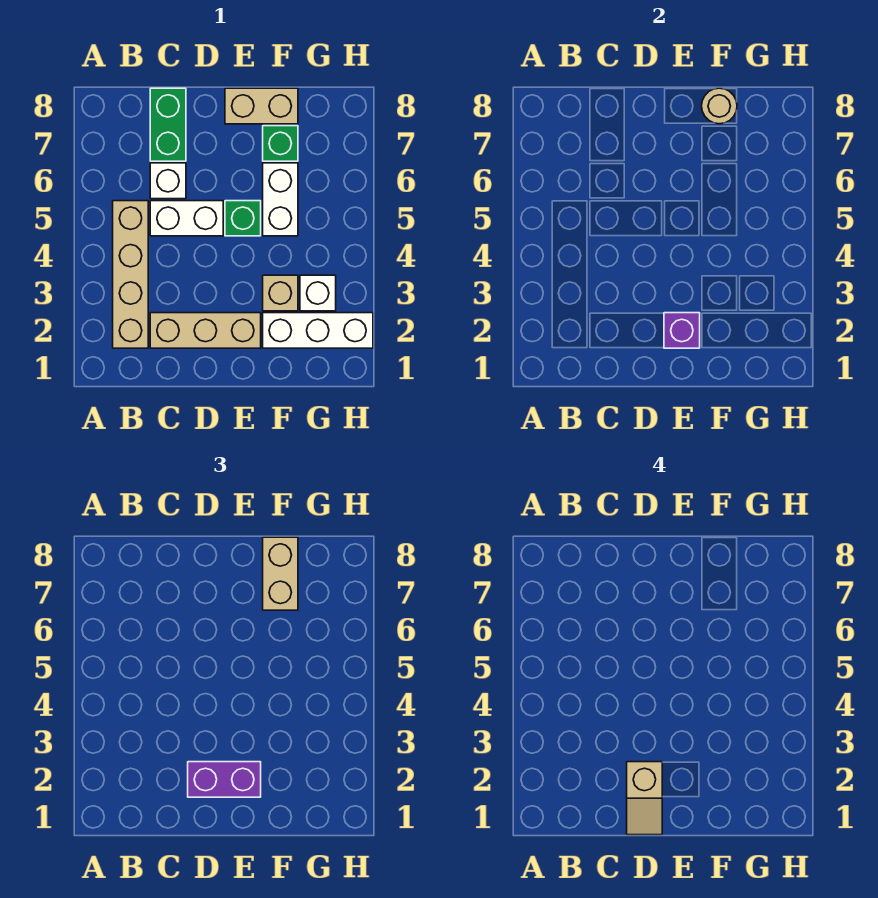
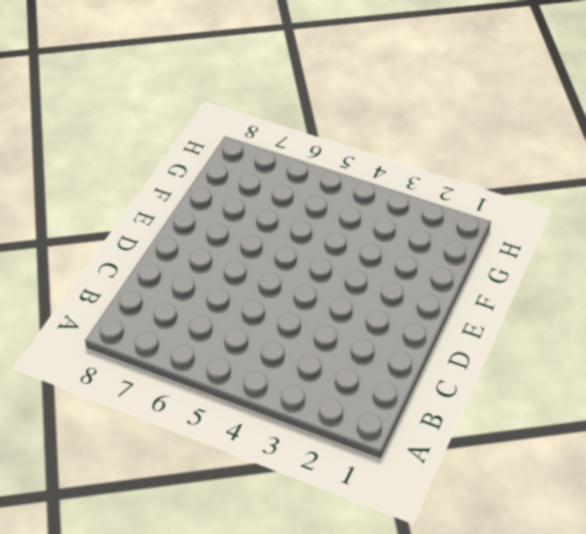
none -> tan 1x4 brick [113,201,148,348]
none -> tan 1x3 brick [150,313,261,348]
none -> white 1x2 brick [150,201,223,236]

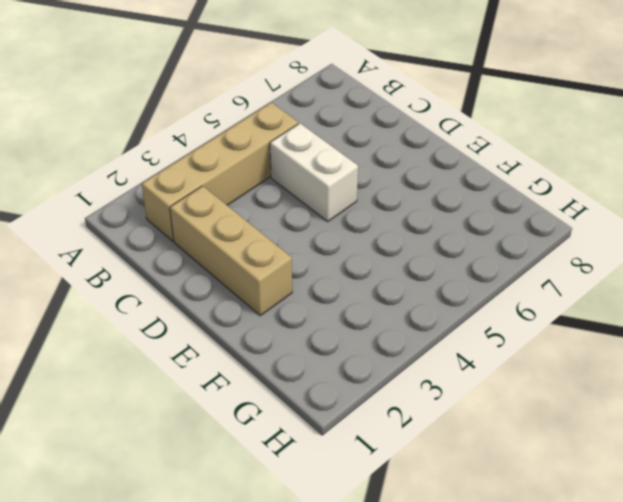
none -> white 1x1 brick [150,163,186,199]
none -> green 1x2 brick [150,88,186,161]
none -> green 1x1 brick [225,201,261,236]

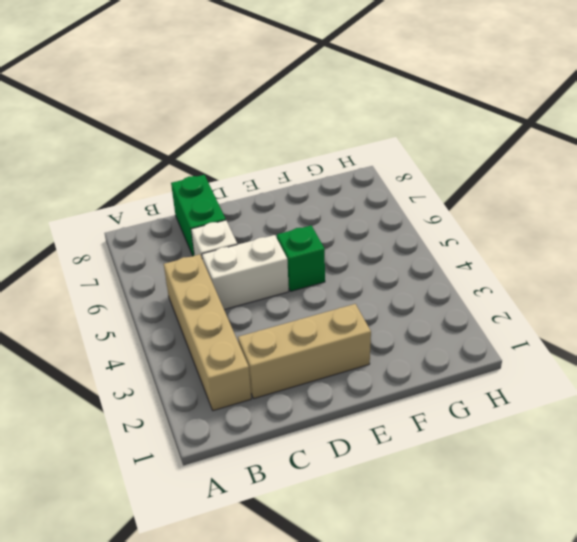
none -> tan 1x2 brick [225,88,298,124]
none -> white 1x3 brick [263,313,373,348]
none -> tan 1x1 brick [263,275,298,311]

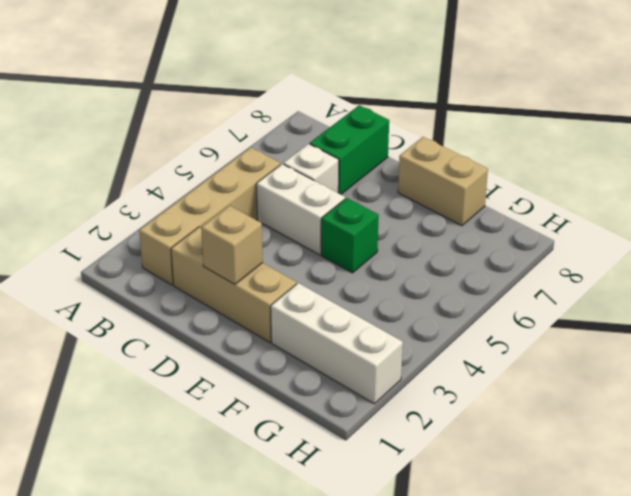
tan 1x1 brick [201,206,263,284] -> tan 1x1 brick moved to [263,275,298,311]
none -> white 1x2 brick [263,163,298,236]
none -> green 1x1 brick [263,126,298,161]
none -> white 1x1 brick [300,275,336,311]

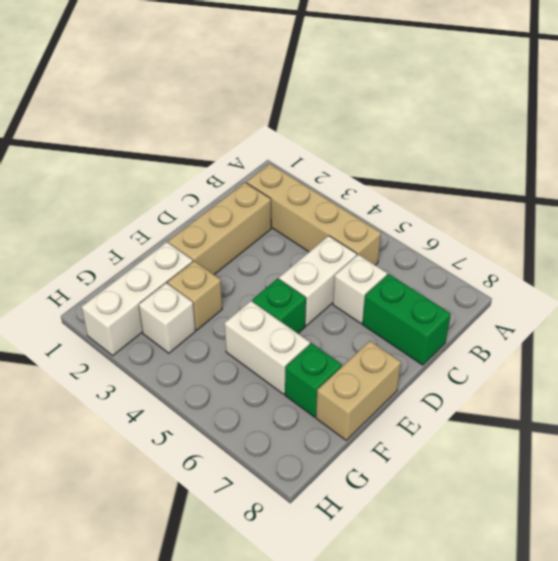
none -> purple 1x1 brick [664,313,700,348]
none -> tan 1x1 round brick [702,88,737,124]
none -> purple 1x2 brick [188,762,261,797]

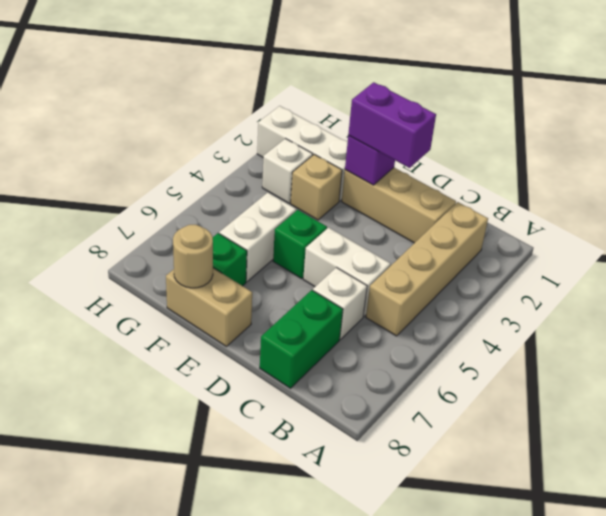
none -> tan 1x2 brick [263,537,298,610]
none -> tan 1x2 slope [627,762,662,835]

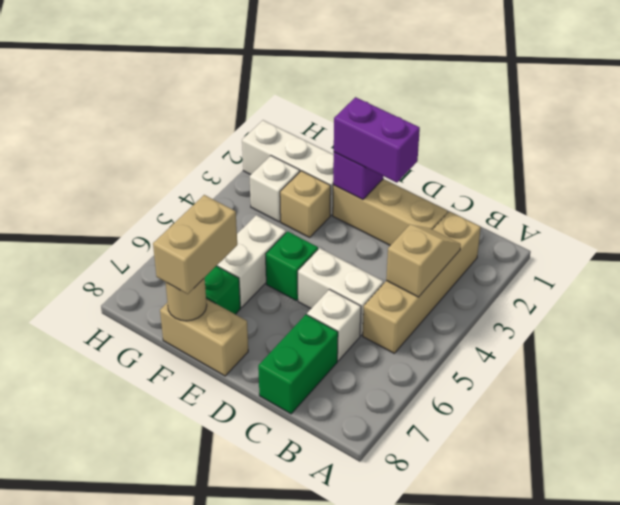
tan 1x2 slope [386,225,461,297] -> tan 1x2 slope moved to [627,762,662,835]

